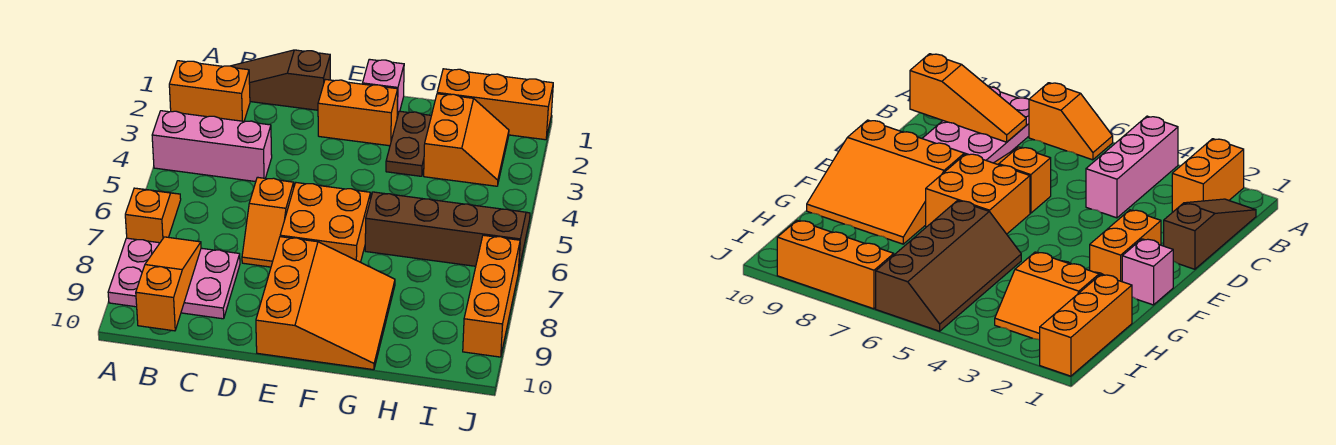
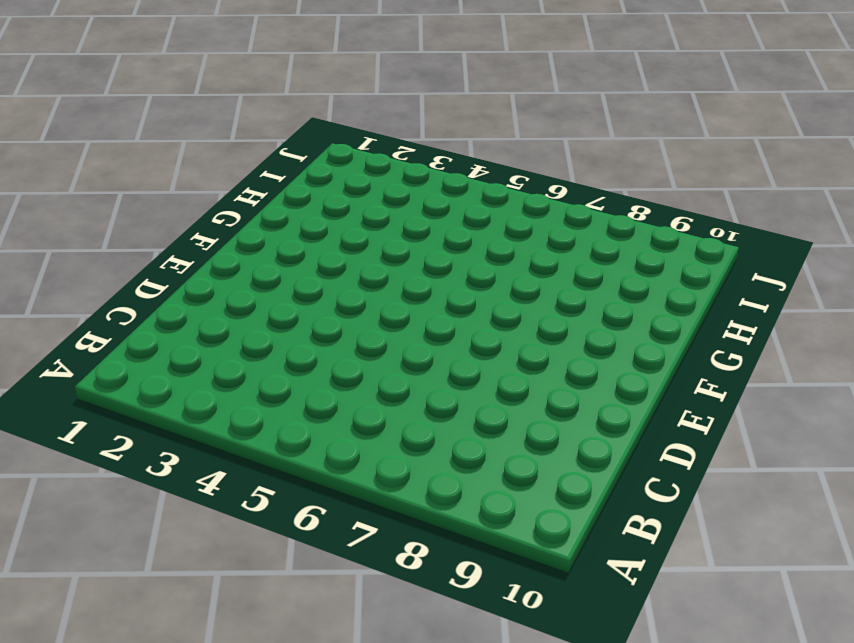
none -> orange 1x2 brick [169,61,250,121]
none -> pink 1x3 brick [152,111,272,182]
none -> orange 1x2 slope [125,188,181,243]

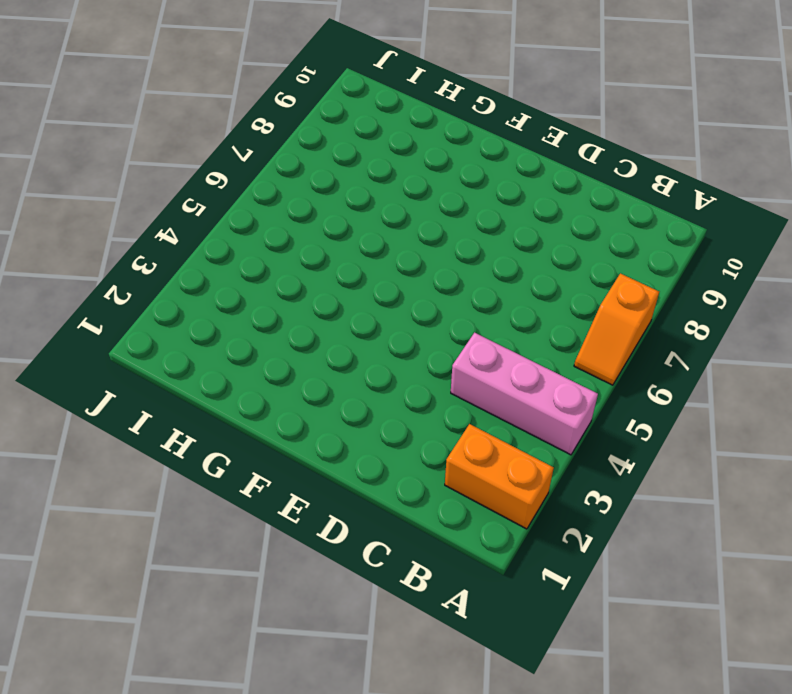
none -> pink 2x3 plate [108,238,240,319]
none -> brown 1x3 slope [232,50,330,110]
none -> orange 1x2 slope [242,177,294,267]

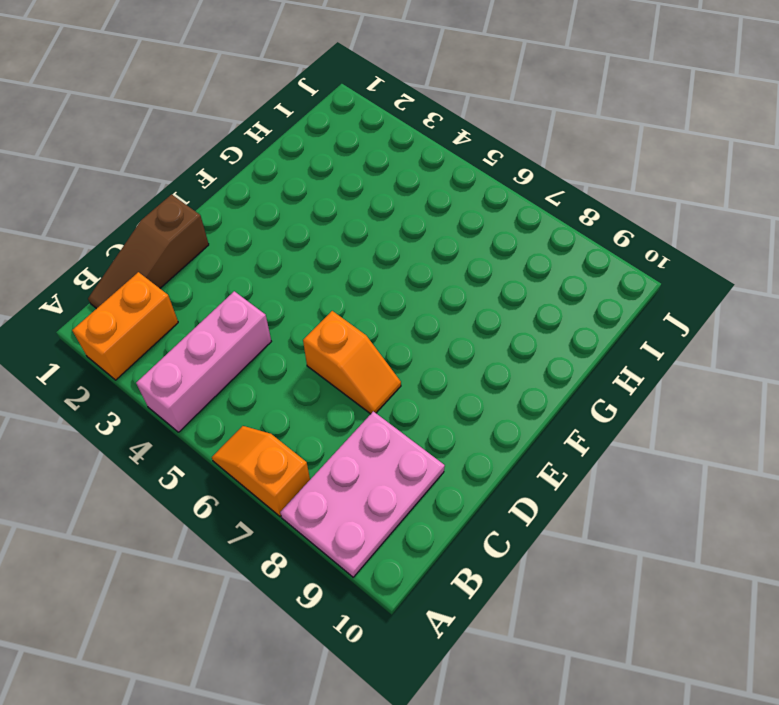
none -> orange 1x2 brick [318,79,398,146]
none -> orange 2x2 brick [280,183,371,262]
none -> orange 3x3 slope [256,237,395,370]

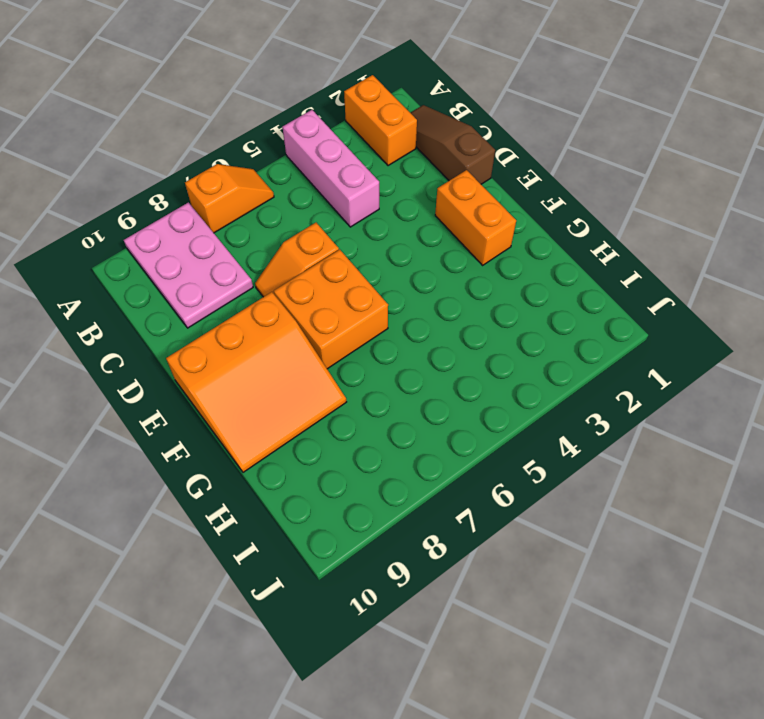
none -> pink 1x1 brick [362,59,404,117]
none -> brown 1x2 plate [386,111,431,176]
none -> brown 2x4 slope [365,192,530,272]

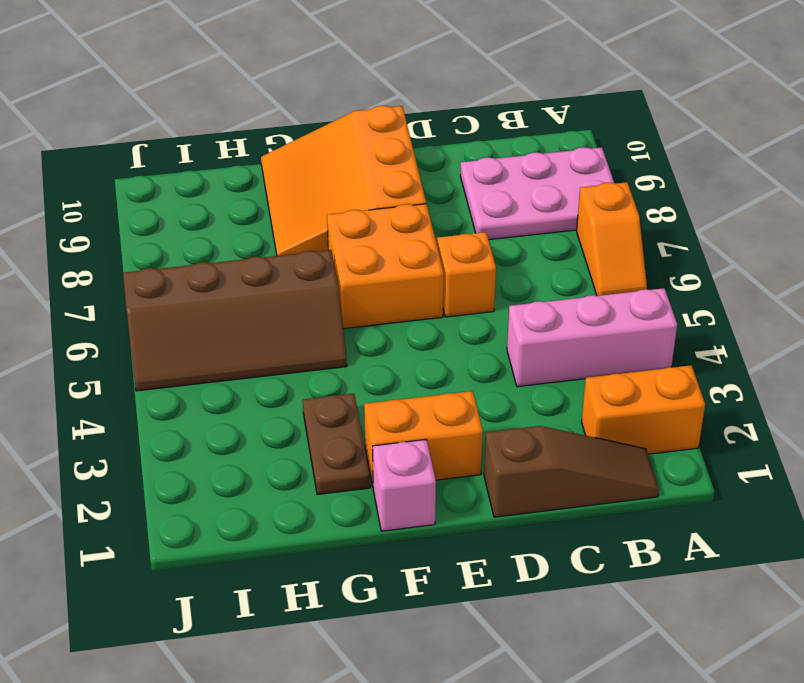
none -> orange 1x3 brick [437,69,553,140]
none -> orange 2x2 slope [424,94,509,186]
none -> orange 1x3 brick [463,235,520,357]

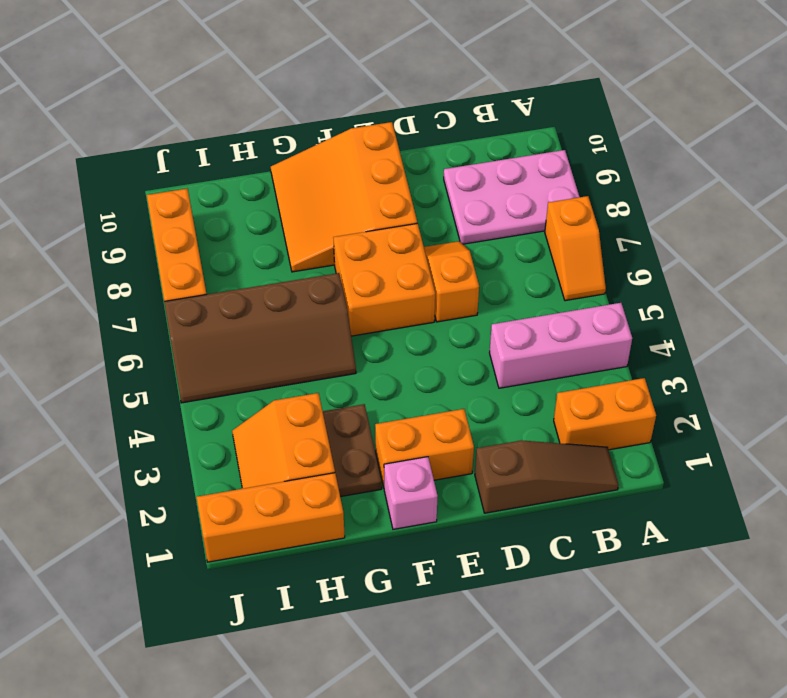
none -> orange 1x3 slope [136,237,201,331]

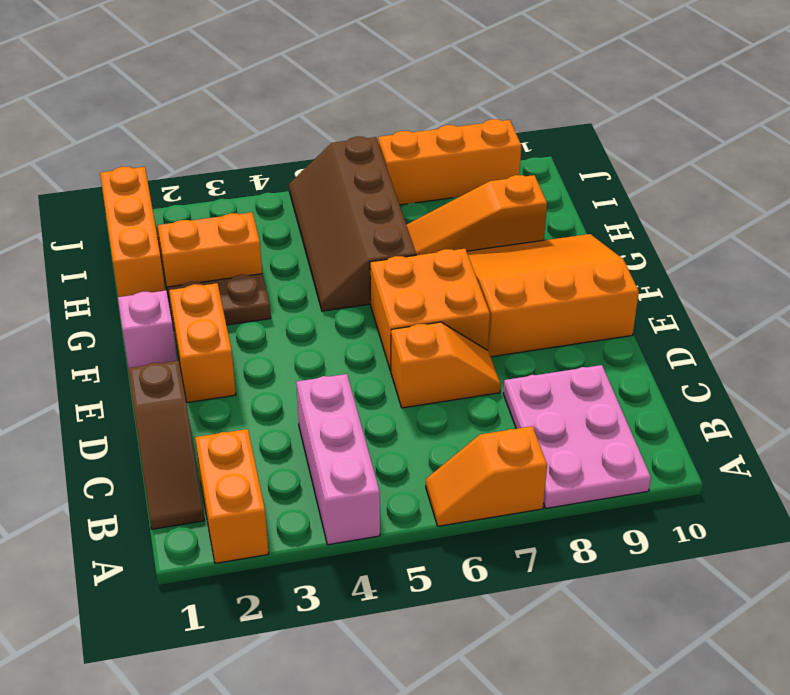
orange 1x3 slope [407,175,547,255] -> orange 1x3 slope moved to [136,237,201,331]

